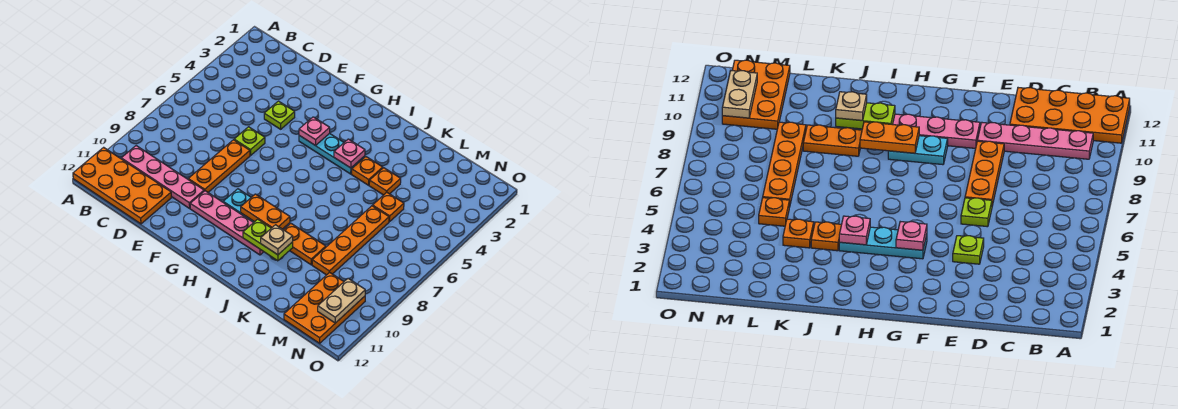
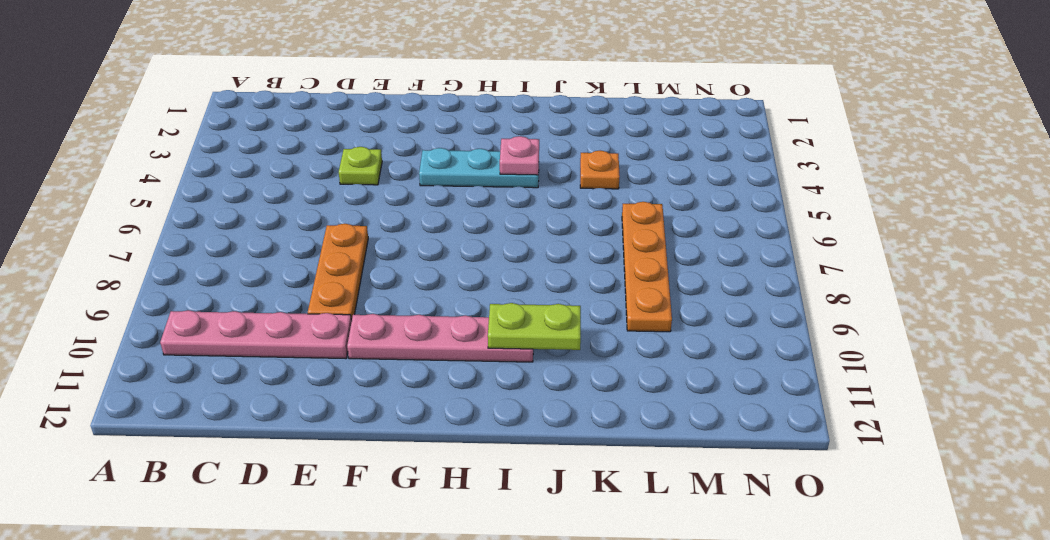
none -> orange 2x4 plate [73,147,172,224]
none -> lime 1x1 plate [234,127,265,155]
none -> cyan 1x2 plate [223,189,254,222]

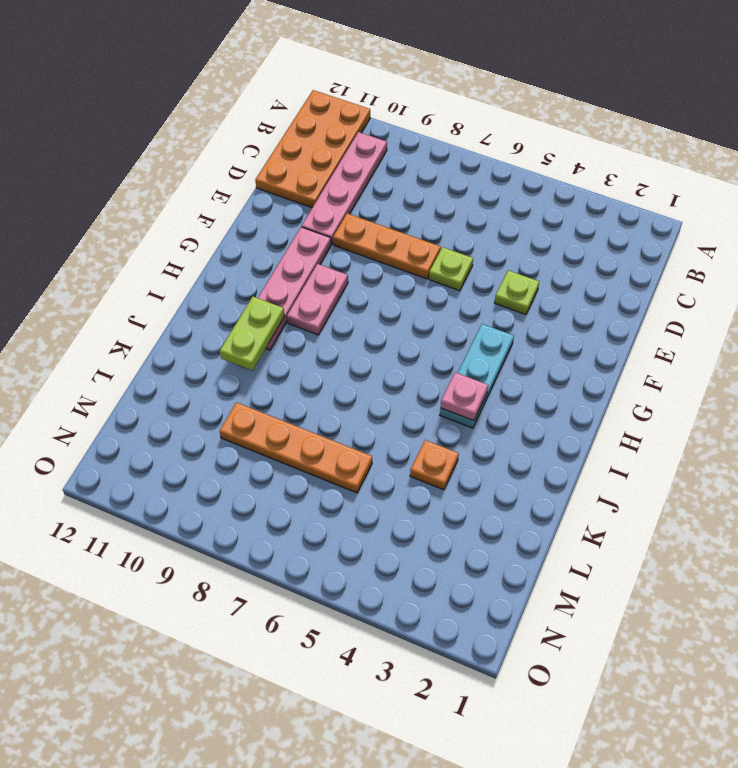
pink 1x2 plate [287,264,348,335] -> cyan 1x2 plate [223,189,254,222]
none -> orange 1x1 plate [352,157,383,185]
none -> orange 1x2 plate [284,223,326,265]
none -> orange 1x1 plate [373,192,404,222]

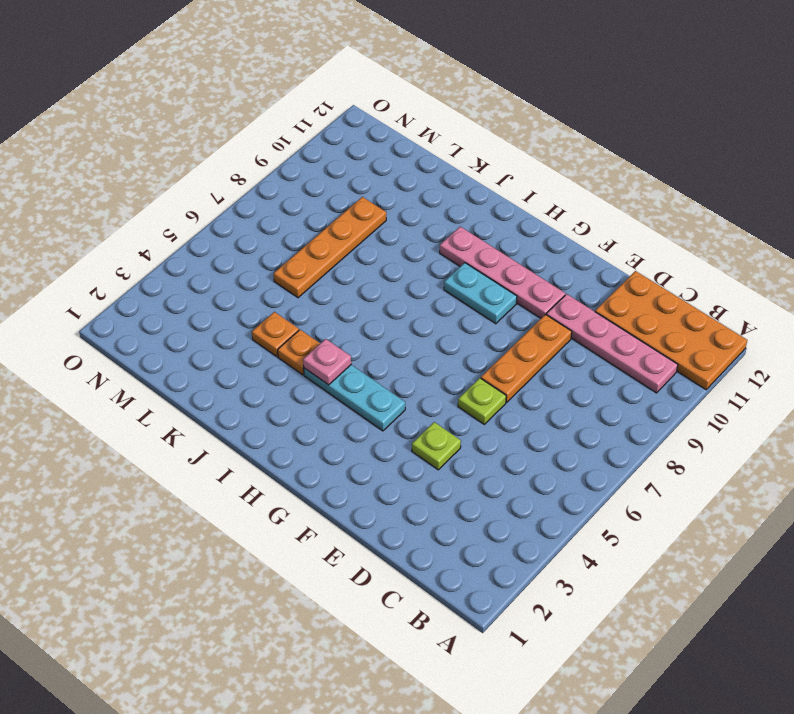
none -> orange 1x2 plate [284,223,326,265]
none -> orange 1x1 plate [373,192,404,222]
none -> orange 2x3 plate [284,272,365,343]

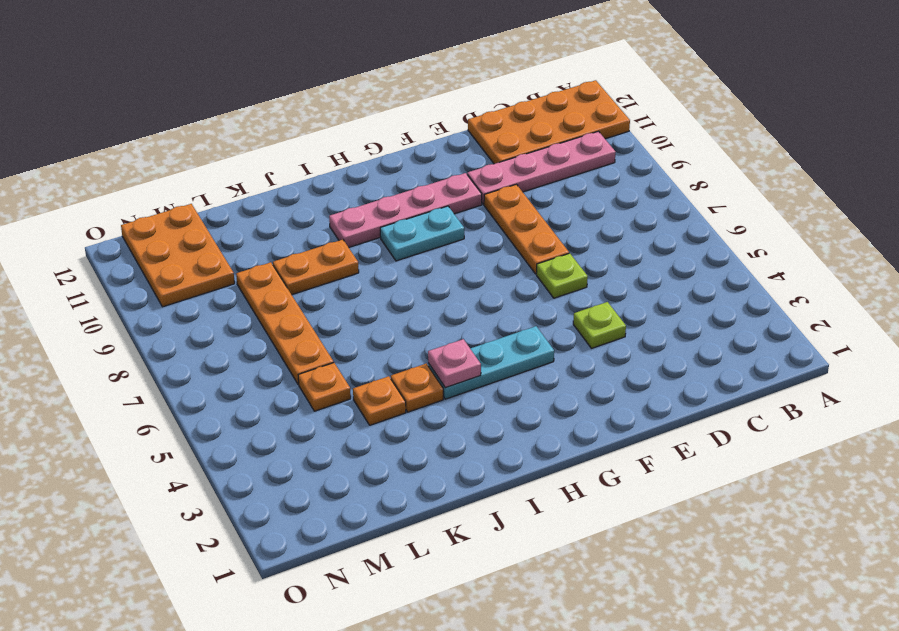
none -> pink 1x1 plate [299,117,330,146]
none -> orange 1x2 plate [241,194,290,229]
none -> lime 1x2 plate [243,219,293,261]

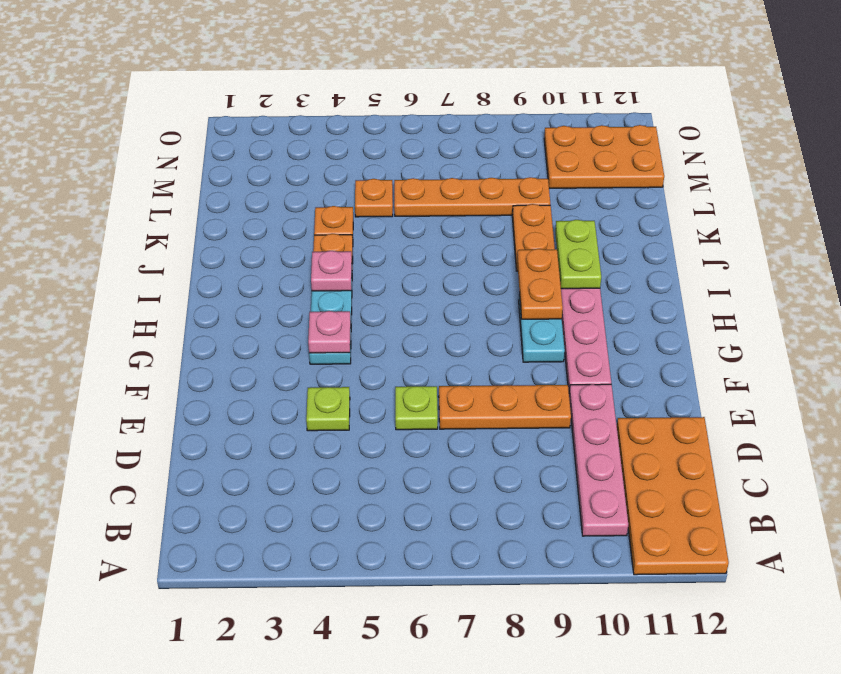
none -> tan 1x2 plate [318,279,365,323]
none -> tan 1x1 plate [261,225,293,255]

